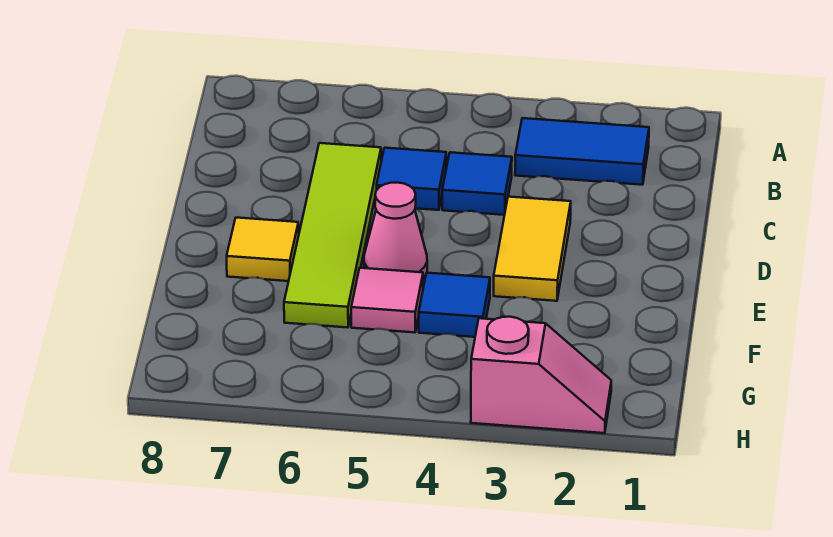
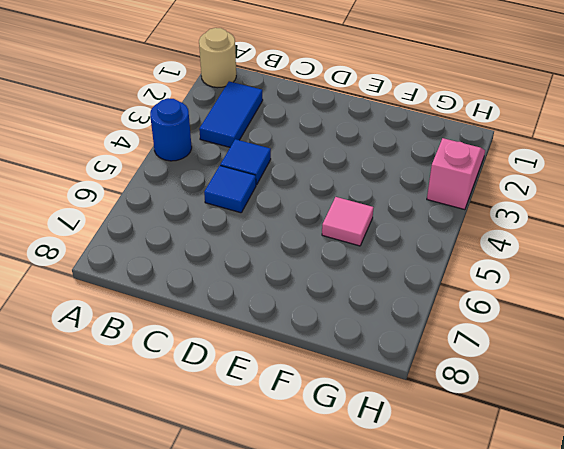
tan 1x1 round brick [199,28,236,88] -> none
blue 1x1 round brick [150,98,192,161] -> none
none -> lime 1x4 tile [284,143,381,328]
none -> yellow 1x2 tile [494,197,571,301]

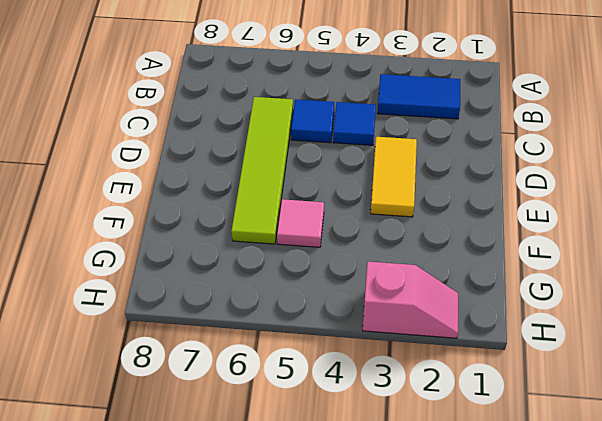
none -> pink 1x1 cone [364,182,427,278]
none -> yellow 1x1 tile [227,218,299,281]

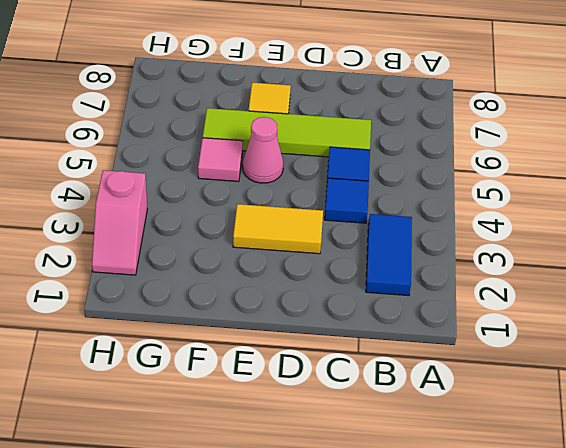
none -> blue 1x1 tile [419,273,490,337]

